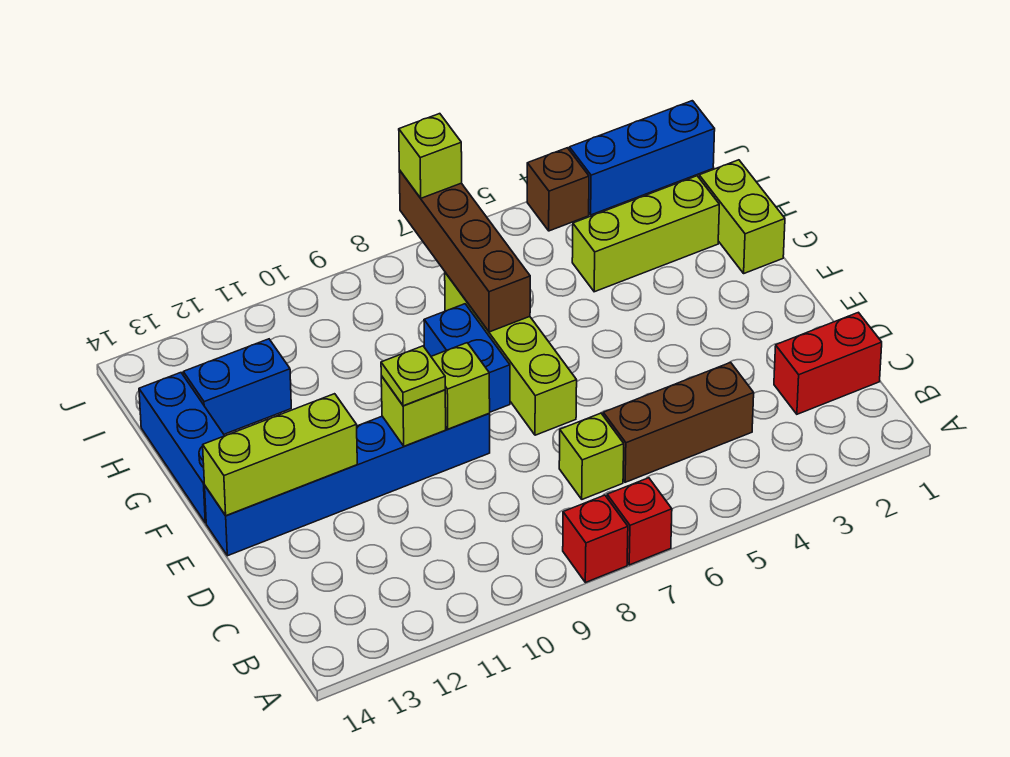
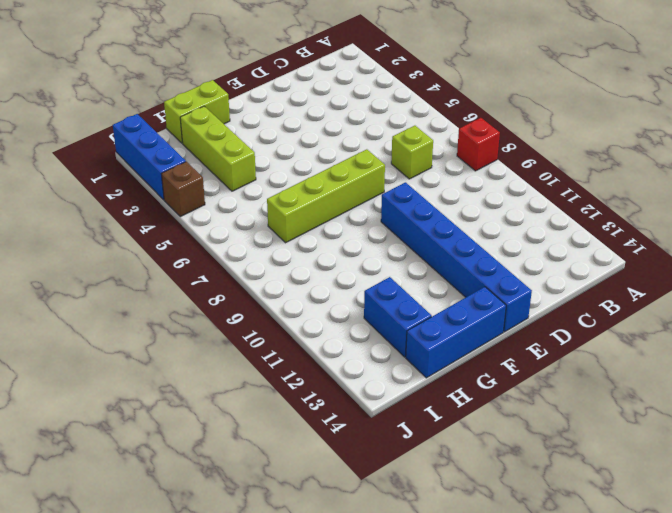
none -> red 1x1 brick [607,478,672,565]
none -> red 1x2 brick [774,312,882,414]
none -> brown 1x3 brick [603,362,754,482]

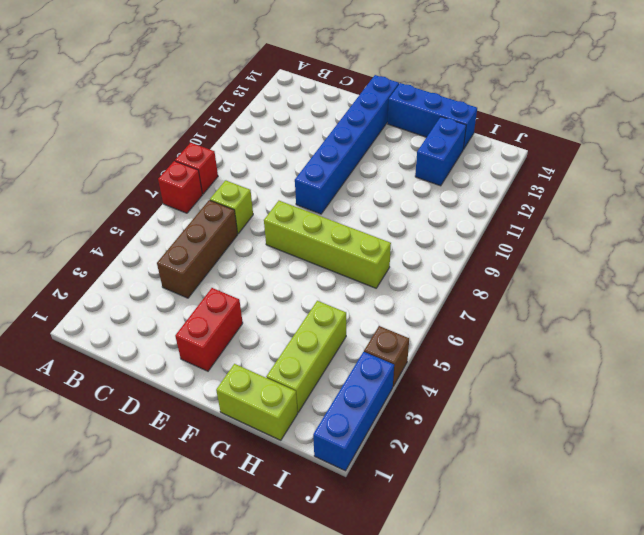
red 1x2 brick [175,288,243,371] -> red 1x2 brick moved to [774,312,882,414]
none -> blue 1x2 brick [424,304,510,412]
none -> lime 1x1 brick [431,343,490,429]
none -> lime 1x1 brick [381,376,446,446]

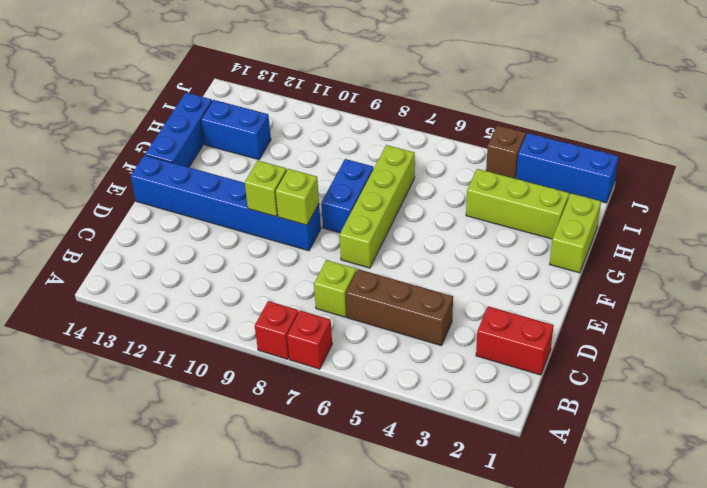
none -> lime 1x3 brick [203,394,357,516]
none -> brown 1x4 brick [399,170,530,332]
none -> lime 1x1 plate [381,346,445,406]

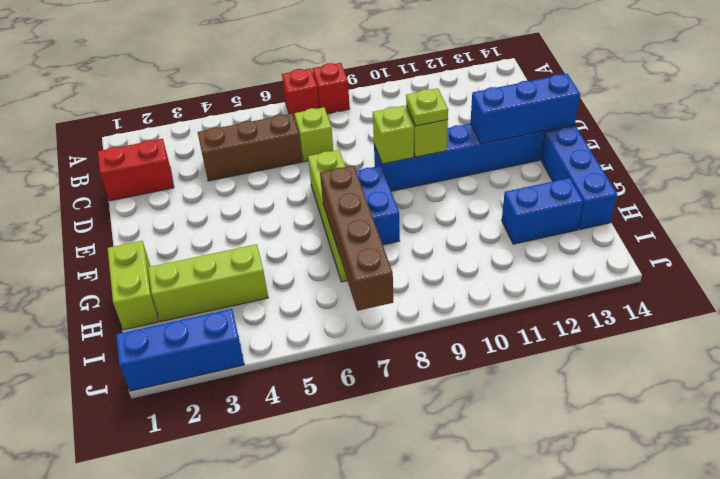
blue 1x3 brick [470,74,580,144] -> lime 1x3 brick [203,394,357,516]
none -> brown 1x1 brick [527,148,589,231]
none -> lime 1x1 brick [399,114,462,198]

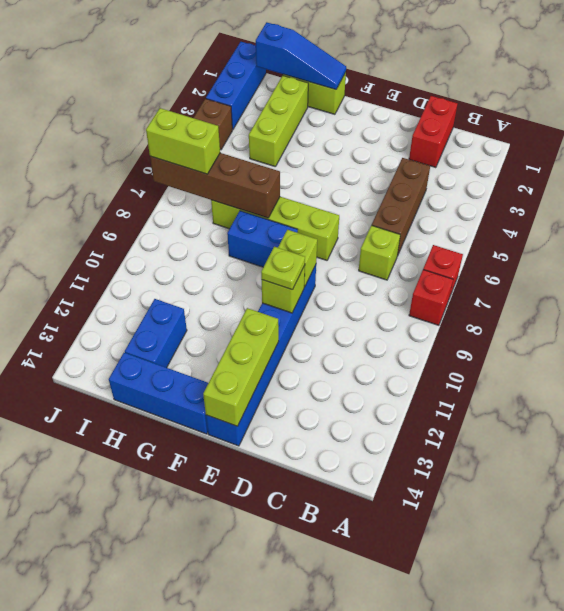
blue 1x3 slope [256,22,346,90] -> none
lime 1x2 brick [146,108,220,174] -> lime 1x1 brick [399,114,462,198]

